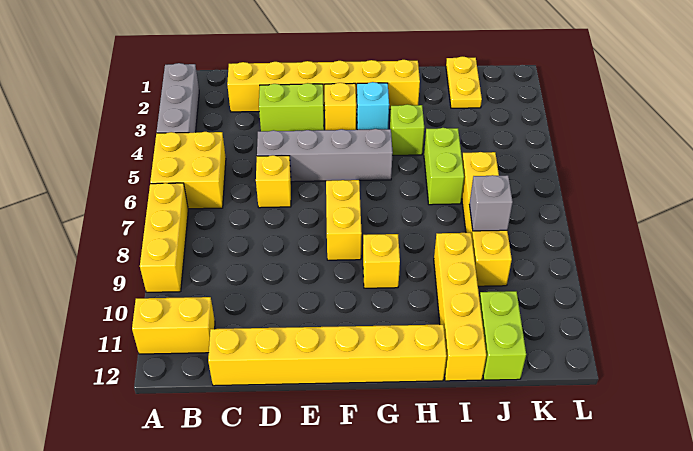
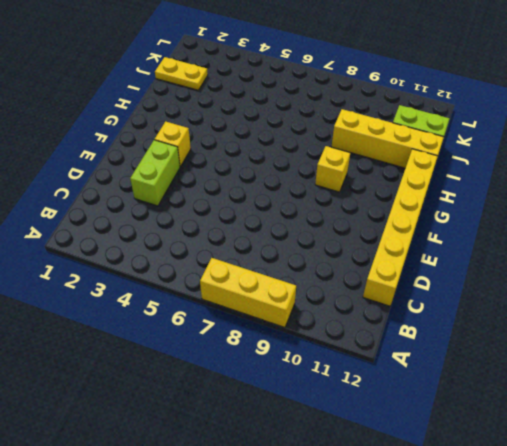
none -> grey 1x3 brick [157,63,199,133]
none -> yellow 2x2 brick [150,132,226,209]
none -> yellow 1x2 brick [132,297,215,354]

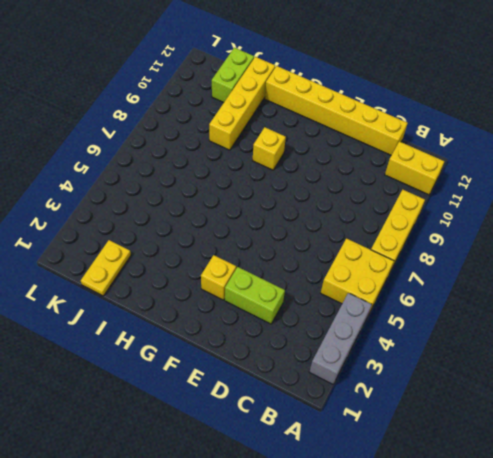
none -> yellow 1x6 brick [227,60,420,112]
none -> grey 1x4 brick [257,129,393,182]
none -> yellow 1x1 brick [256,155,291,208]

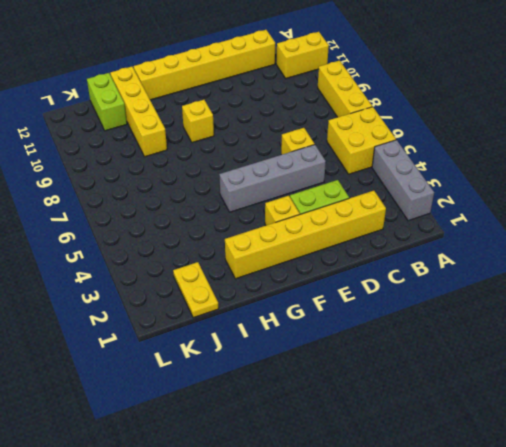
none -> yellow 1x2 brick [326,180,362,260]
none -> cyan 1x1 brick [357,82,389,130]
none -> lime 1x1 brick [390,104,424,155]

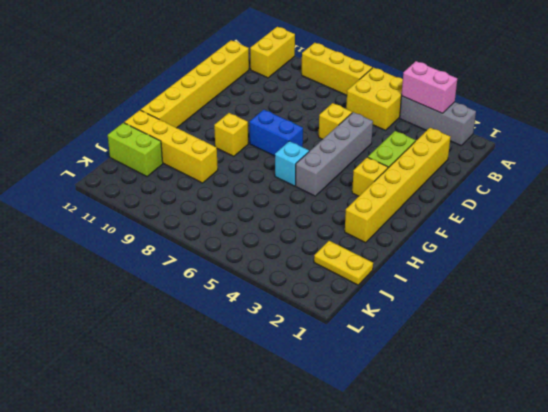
pink 1x2 brick [402,61,457,113] -> none
blue 1x2 brick [250,110,303,156] -> yellow 1x2 brick [326,180,362,260]
cyan 1x1 brick [275,141,309,186] -> cyan 1x1 brick moved to [357,82,389,130]
none -> lime 1x1 brick [390,104,424,155]
none -> lime 1x2 brick [424,128,464,205]
none -> yellow 1x4 brick [462,152,512,286]

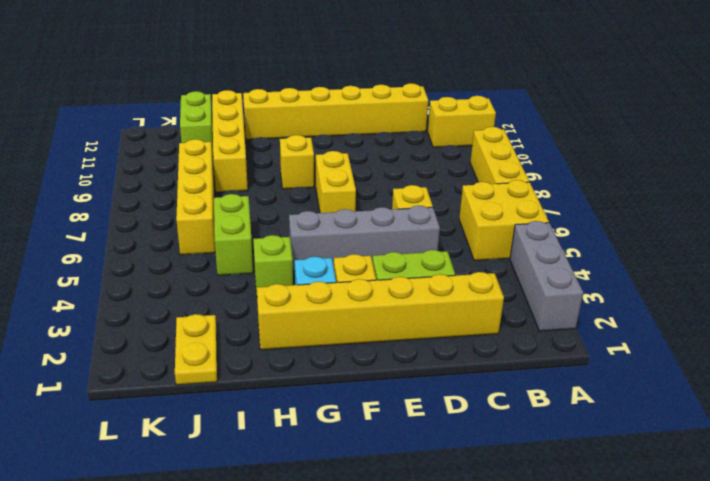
none -> grey 1x1 brick [469,175,513,231]

